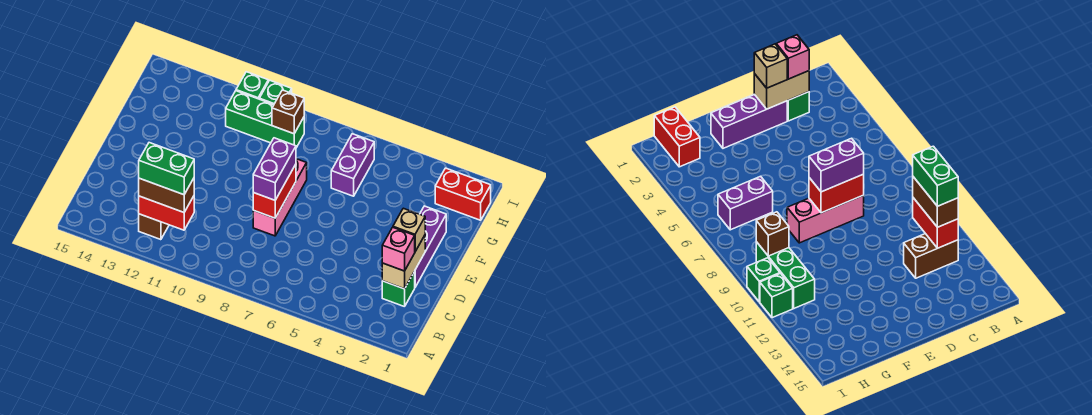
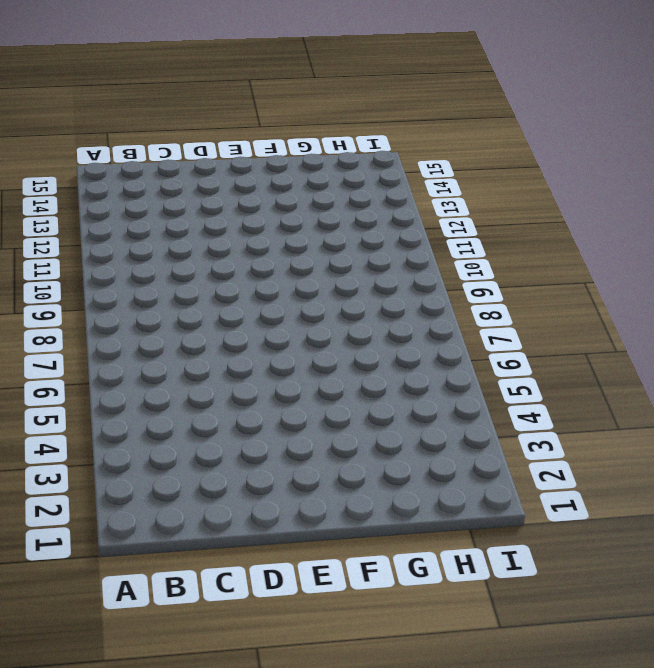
none -> brown 1x2 brick [139,214,169,240]
none -> green 1x1 brick [382,272,415,307]
none -> purple 1x3 brick [414,206,446,287]

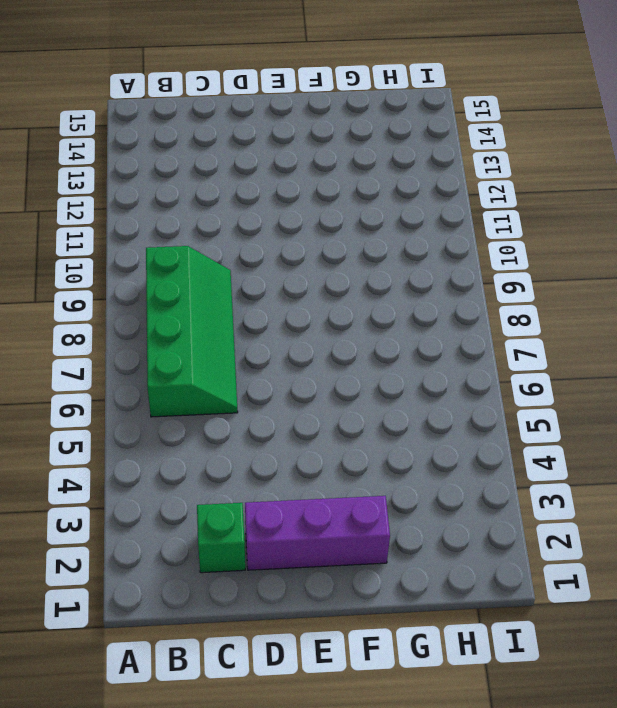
green 2x4 slope [146,246,238,417] -> none
none -> brown 1x2 brick [139,214,169,240]
none -> pink 1x3 brick [253,159,307,236]
none -> purple 1x2 brick [331,134,374,196]

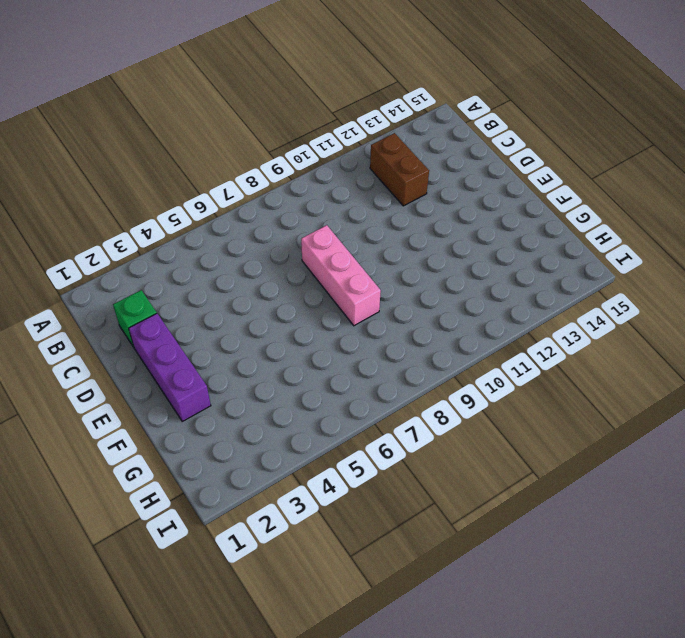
none -> purple 1x2 brick [331,134,374,196]
none -> red 1x2 brick [435,168,491,220]
none -> green 1x3 brick [226,91,304,148]

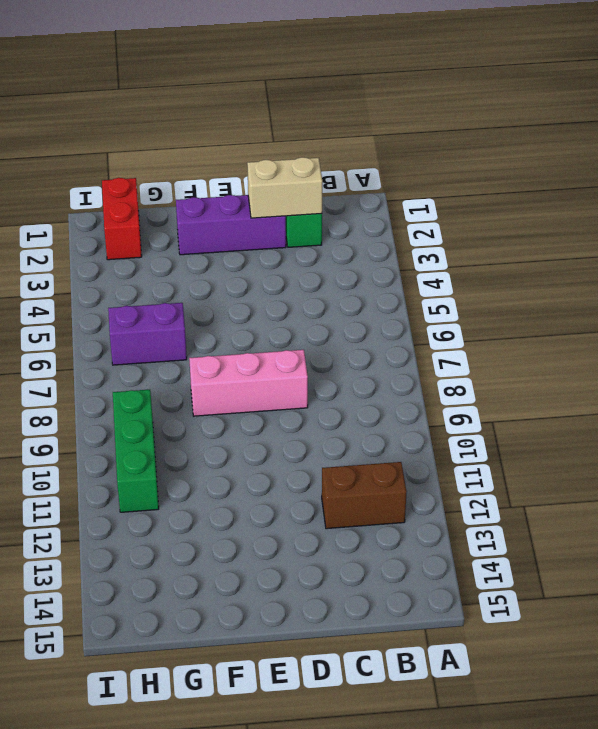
none -> green 1x1 brick [259,80,292,105]
none -> green 1x1 brick [236,72,268,99]
none -> red 1x2 brick [139,196,194,230]

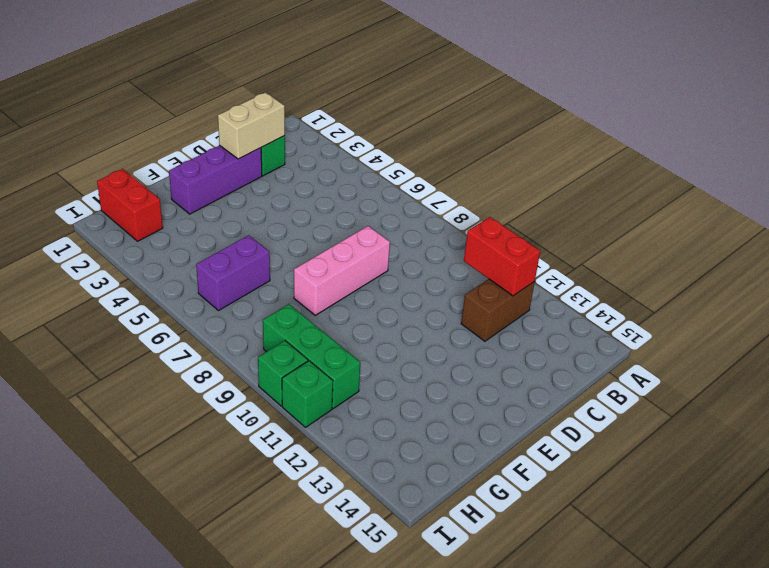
none -> red 1x2 brick [253,164,296,218]
none -> brown 1x1 brick [272,90,304,134]
none -> brown 1x2 brick [139,178,194,212]

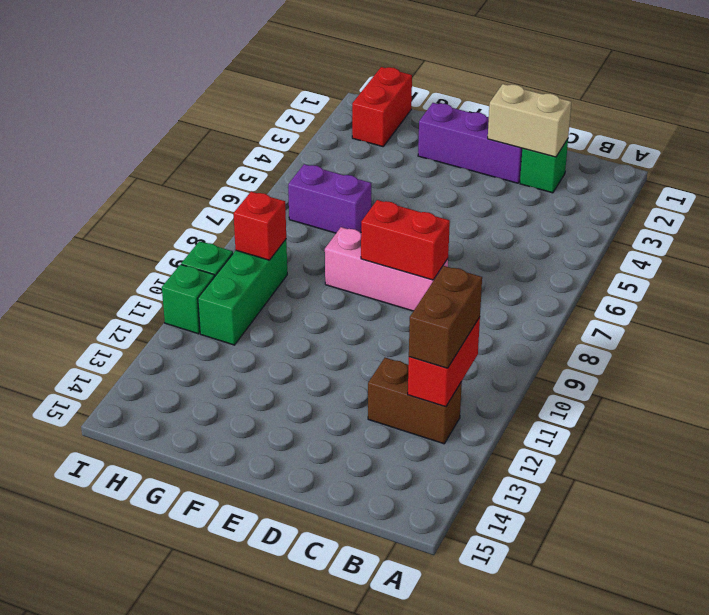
red 1x1 brick [234,192,286,260] -> brown 1x1 brick [272,90,304,134]
none -> pink 1x1 brick [382,227,415,271]
none -> tan 1x1 brick [393,208,425,251]
none -> purple 1x2 brick [253,138,296,200]

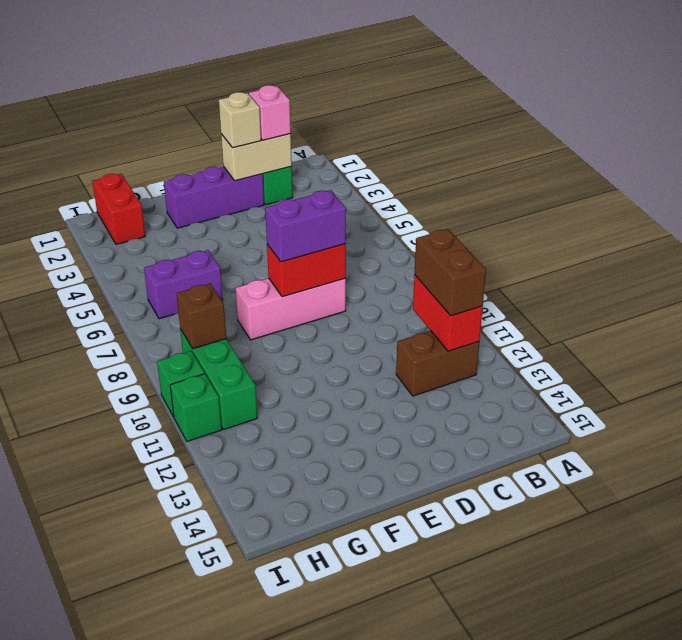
none -> green 1x2 brick [139,143,194,195]

